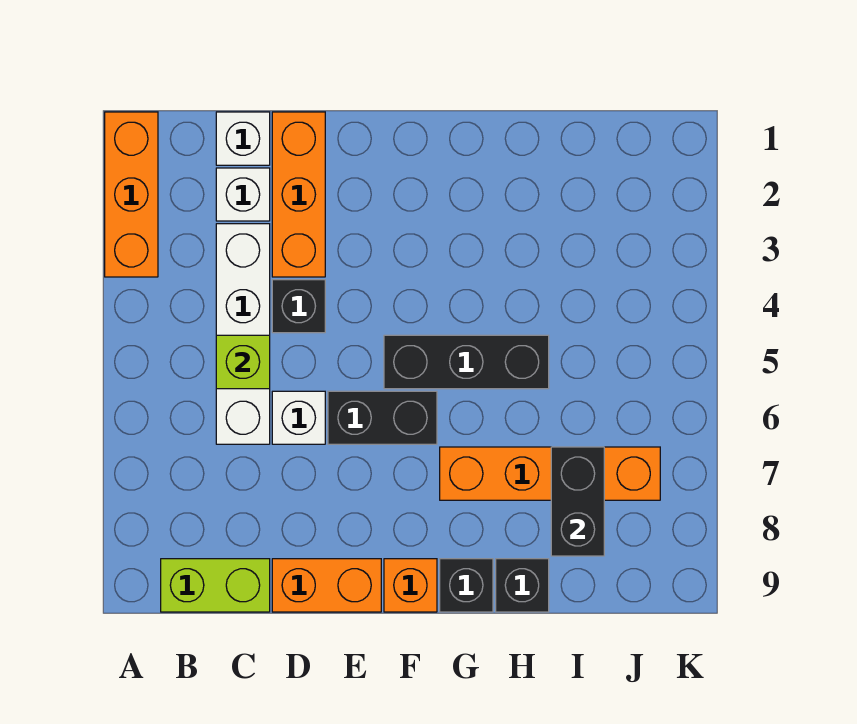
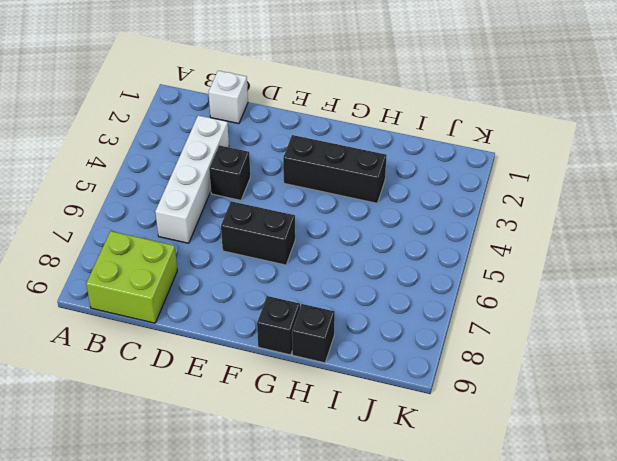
lime 2x2 brick [86,231,177,323] -> lime 1x2 brick [161,559,270,612]
black 1x3 brick [283,135,387,203] -> black 1x3 brick moved to [384,335,549,389]
none -> orange 1x3 brick [105,112,158,277]
none -> white 1x1 brick [216,168,270,221]
none -> orange 1x3 brick [272,112,325,277]

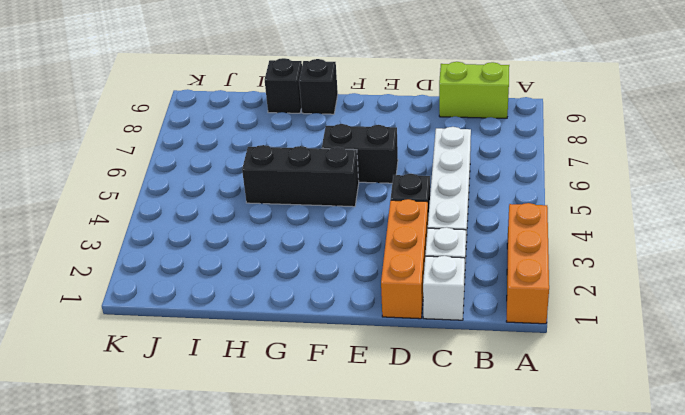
none -> white 1x1 brick [272,391,325,444]
none -> orange 1x2 brick [272,559,381,612]
none -> orange 1x1 brick [384,559,437,612]

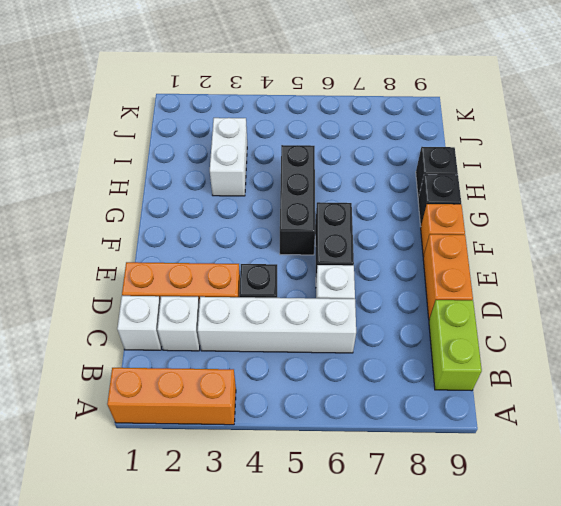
white 1x2 brick [210,118,247,196] -> none
none -> orange 1x4 brick [440,447,660,500]
none -> lime 1x1 brick [216,335,270,389]
none -> black 1x2 brick [551,447,604,556]

